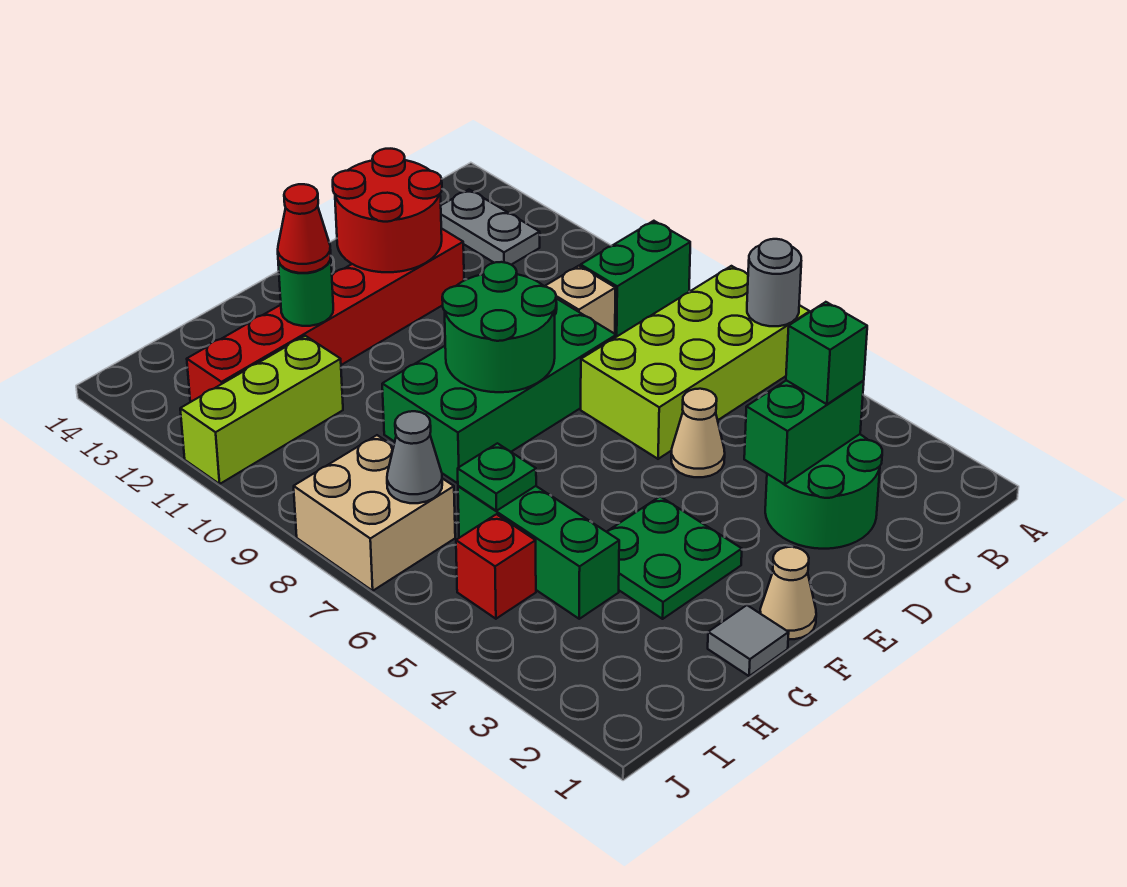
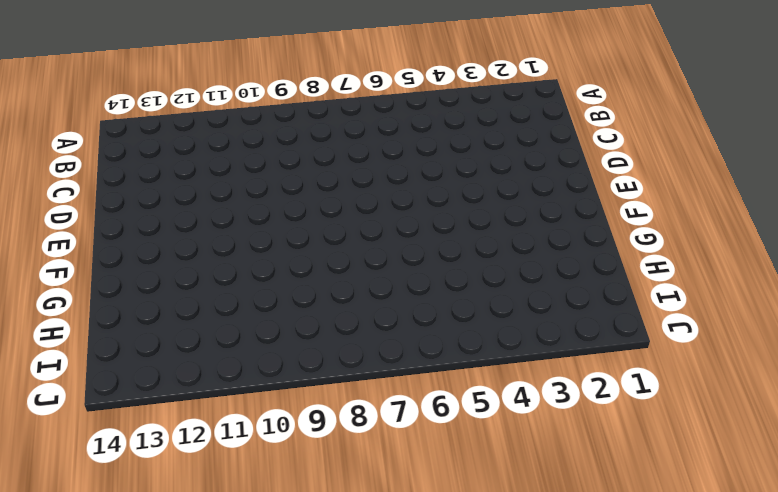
none -> lime 2x4 brick [581,266,810,459]
none -> green 1x2 brick [581,221,690,337]
none -> grey 1x2 plate [441,190,540,265]

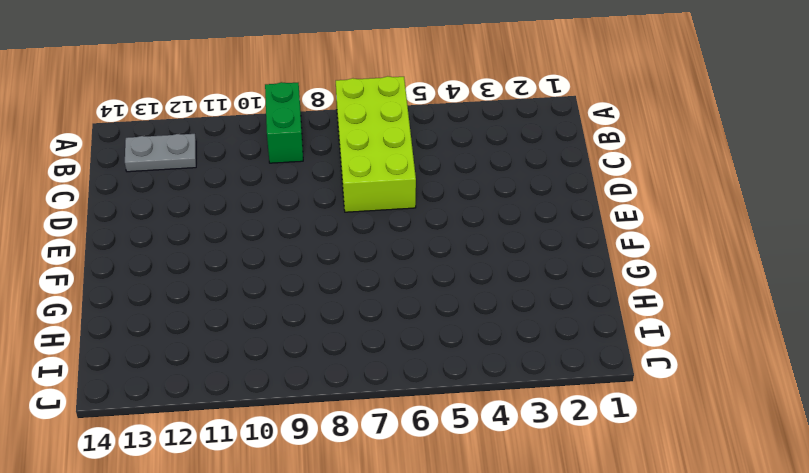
none -> green 2x2 round brick [765,434,882,549]
none -> tan 1x1 brick [544,266,615,334]
none -> tan 1x1 cone [671,389,725,477]

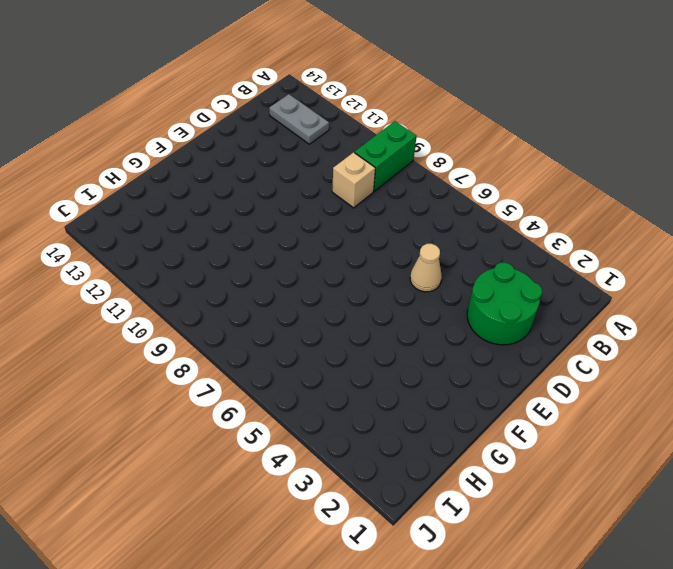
none -> lime 2x4 brick [581,266,810,459]
none -> green 2x4 brick [382,298,616,483]
none -> red 1x6 brick [187,228,464,402]

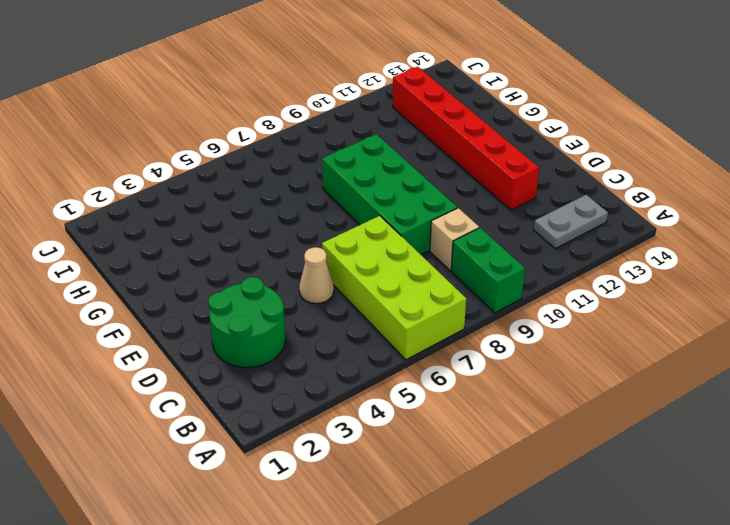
none -> tan 1x1 cone [760,547,816,639]
none -> green 2x2 plate [607,497,742,619]
none -> grey 1x1 tile [708,605,789,676]

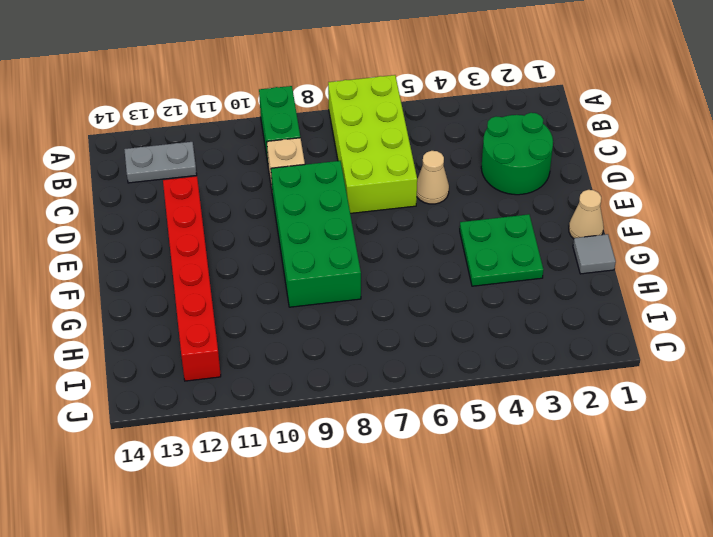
none -> green 1x3 brick [458,486,619,619]
none -> lime 1x3 brick [180,336,343,484]
none -> red 1x1 brick [456,514,536,619]

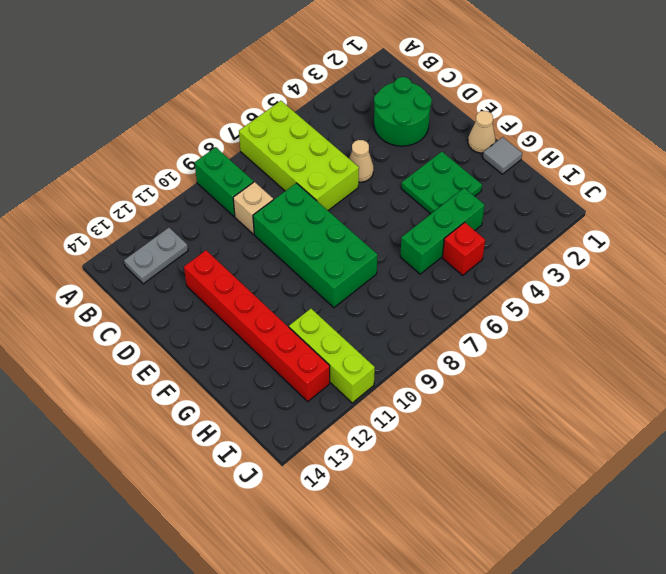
none -> tan 2x2 brick [294,435,455,591]
none -> grey 1x1 round brick [747,239,801,326]
none -> green 1x2 brick [744,380,864,485]

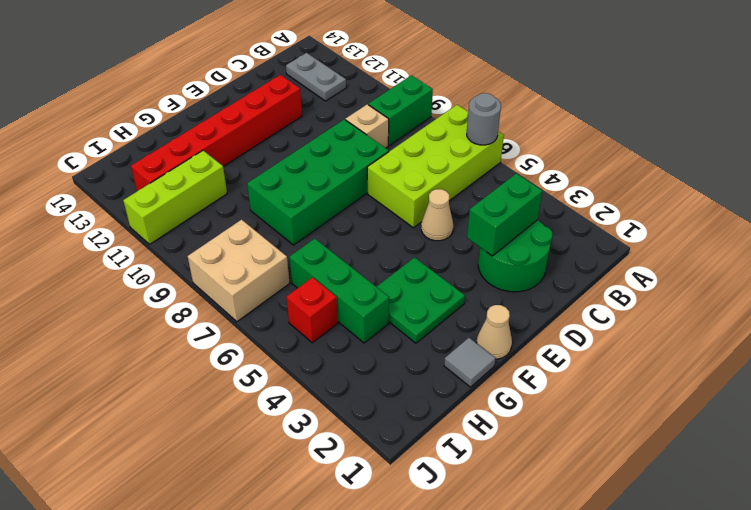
none -> red 2x2 round brick [333,149,442,272]
none -> green 2x2 round brick [442,262,556,392]
none -> green 1x1 round brick [278,258,333,326]

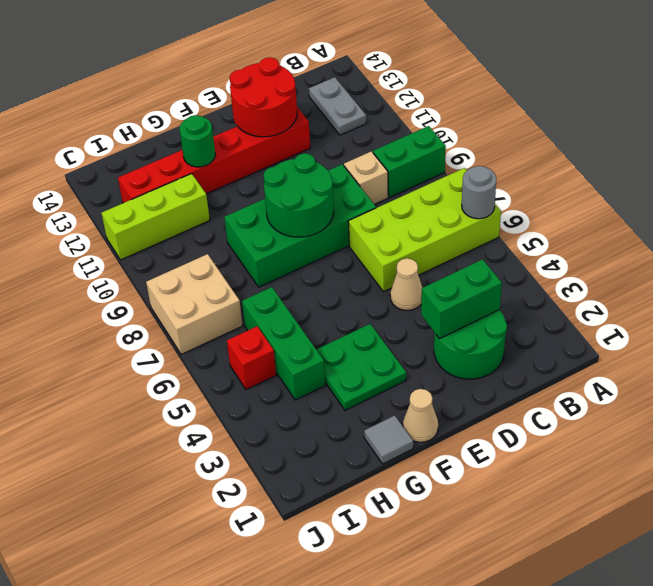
none -> green 1x1 plate [458,443,536,511]
none -> grey 1x1 cone [387,411,442,503]
none -> green 1x1 brick [786,302,867,404]

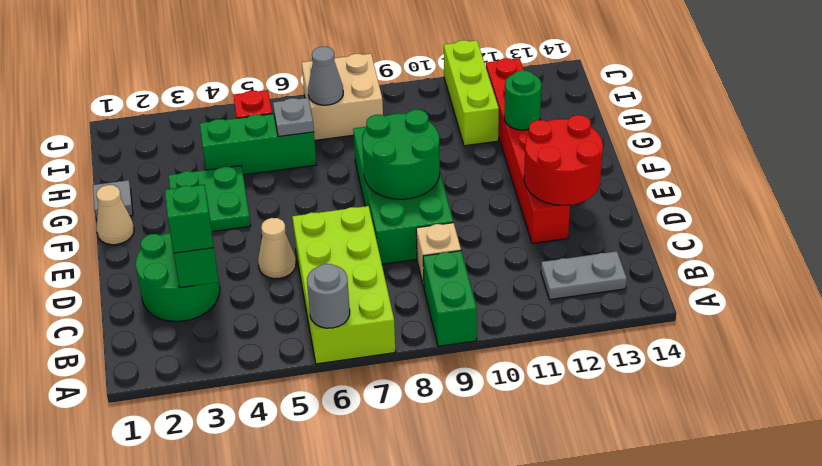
grey 1x1 plate [273,98,314,137] -> green 1x1 plate [458,443,536,511]
none -> red 1x1 cone [278,184,331,273]

